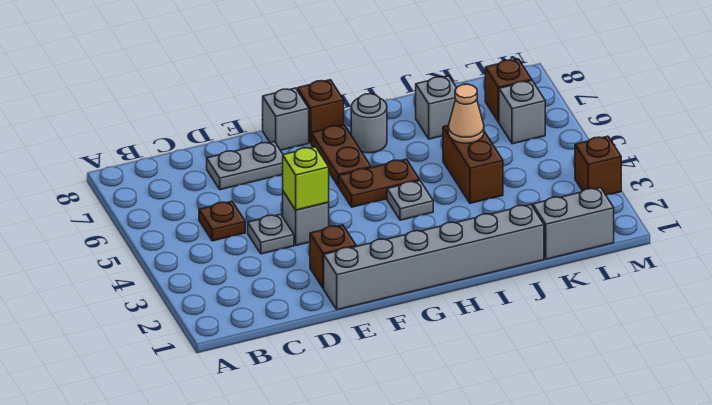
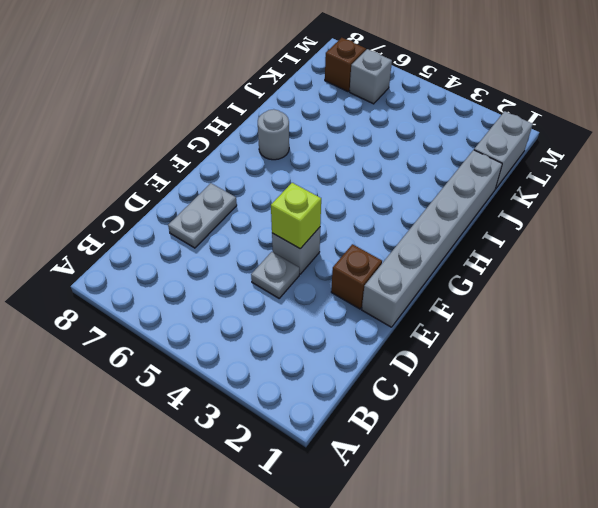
none -> brown 1x1 plate [199,201,245,241]
none -> grey 1x1 brick [263,88,309,150]
none -> brown 1x2 plate [339,159,420,207]

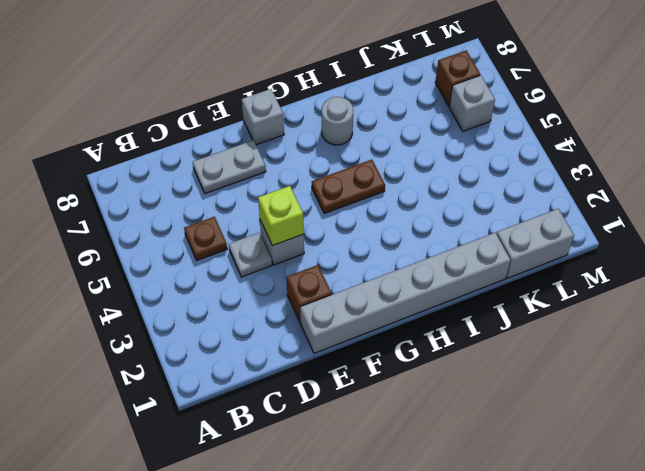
none -> brown 1x2 plate [311,125,371,186]
none -> brown 1x1 brick [297,80,344,143]
none -> grey 1x1 plate [387,181,433,220]

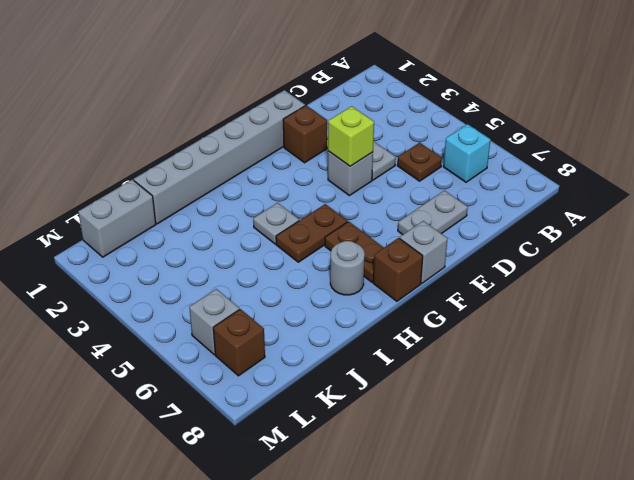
cyan 1x1 brick [443,124,491,182] -> none
none -> brown 1x2 brick [443,125,503,203]
none -> grey 1x1 brick [416,76,456,139]
none -> brown 1x1 brick [575,136,621,195]

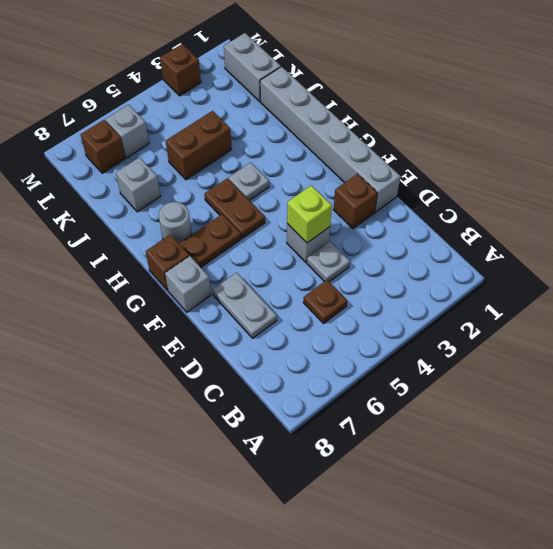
none -> tan 1x1 cone [448,84,484,143]

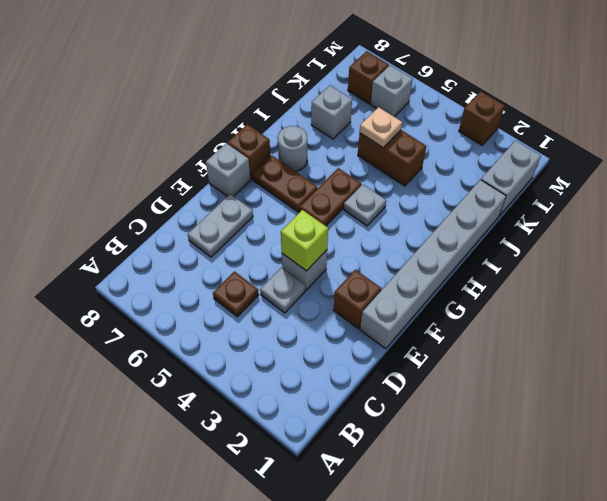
tan 1x1 plate [360,107,402,147] -> tan 1x1 cone [448,84,484,143]

